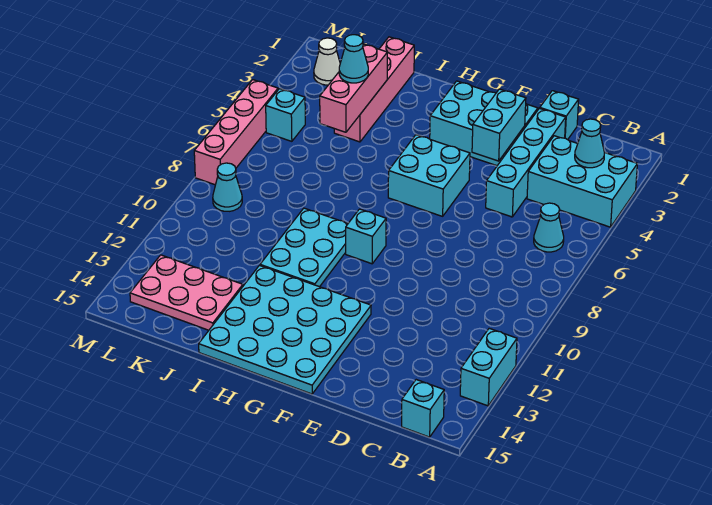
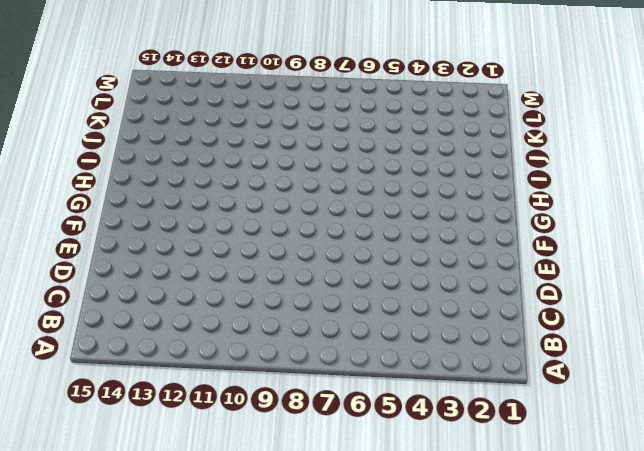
none -> cyan 2x3 brick [527,136,637,227]
none -> cyan 1x2 brick [460,328,517,406]
none -> cyan 1x1 cone [534,203,564,252]

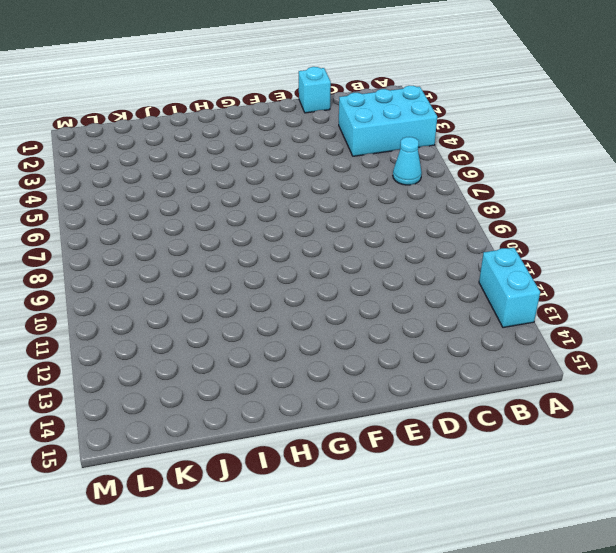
none -> cyan 1x1 brick [402,380,444,437]
none -> cyan 1x4 brick [486,108,566,217]
none -> cyan 2x3 brick [430,81,538,166]

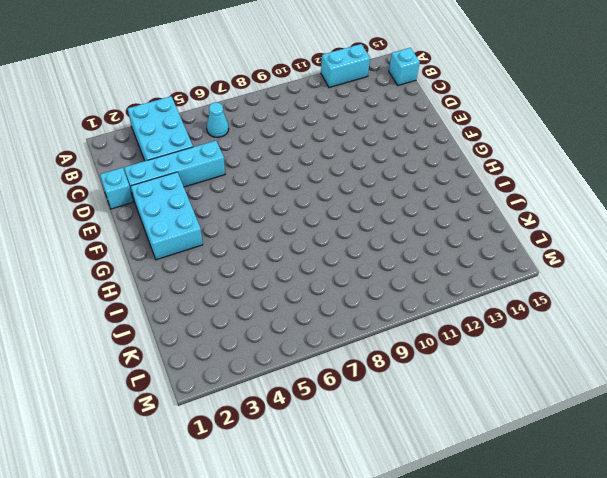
none -> cyan 2x2 brick [388,135,470,216]
none -> cyan 4x4 plate [199,265,371,394]
none -> cyan 1x1 brick [346,209,386,264]

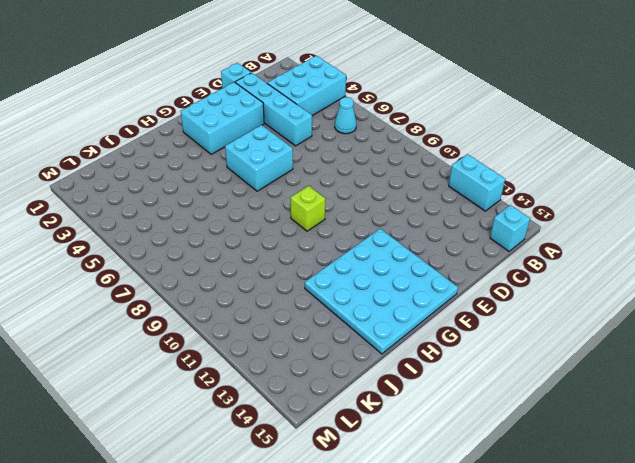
lime 1x1 brick [290,186,325,231] -> cyan 1x1 brick [346,209,386,264]
none -> cyan 2x3 plate [260,208,348,287]
none -> pink 1x4 brick [334,37,414,142]
none -> pink 2x3 plate [130,255,243,330]

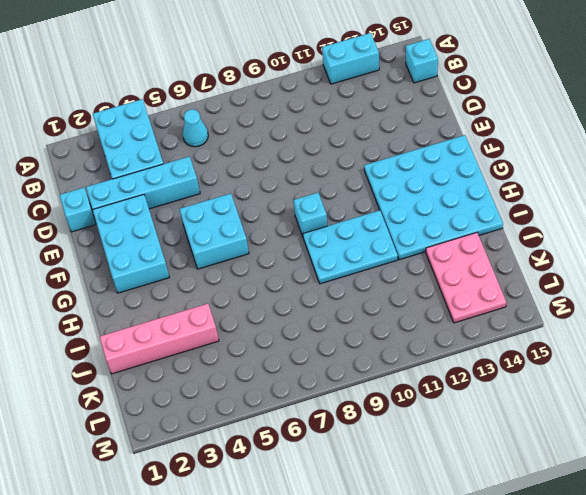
none -> white 1x1 cone [314,38,340,85]
none -> cyan 1x1 brick [266,89,305,141]
none -> cyan 1x1 cone [213,163,242,211]

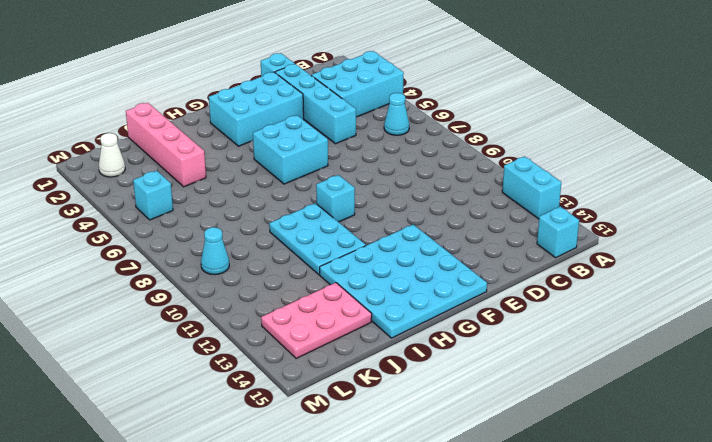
none -> pink 1x4 brick [194,80,278,185]
none -> cyan 1x1 cone [575,119,604,168]
none -> cyan 1x2 brick [472,89,526,161]

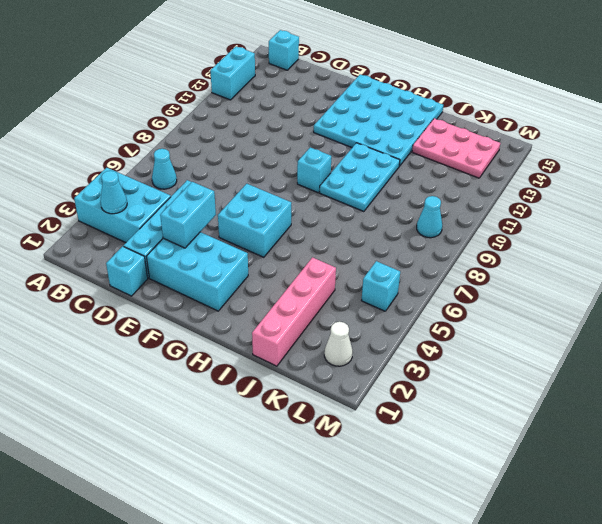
none -> pink 1x4 brick [194,80,278,185]
none -> pink 1x3 brick [320,44,387,132]
none -> cyan 1x1 cone [339,35,368,83]

